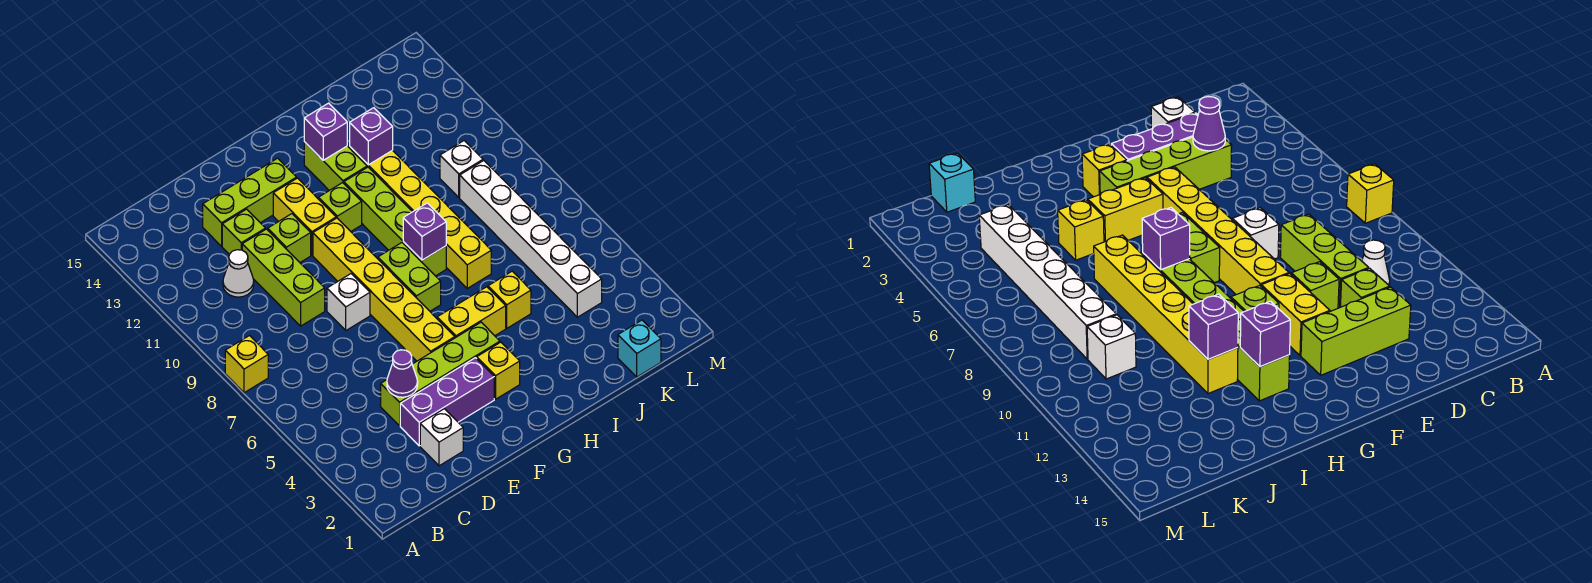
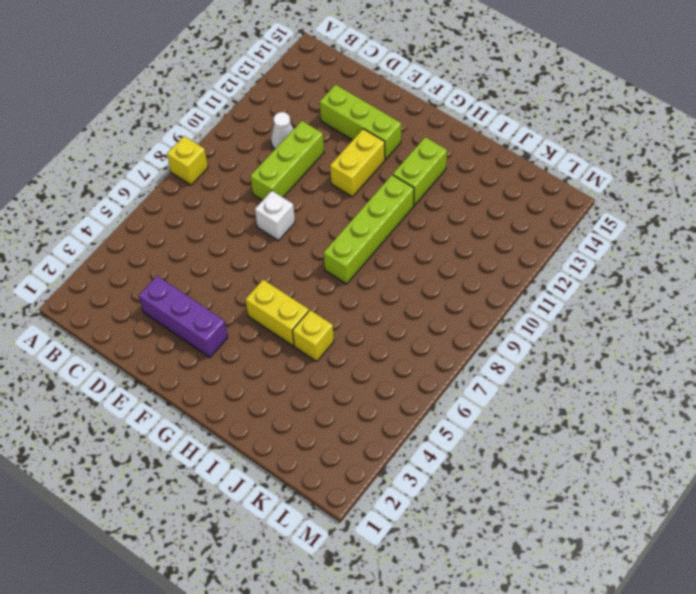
none -> white 1x1 brick [420,409,463,466]
none -> lime 1x4 brick [381,322,500,426]
none -> lime 1x1 brick [222,209,265,254]

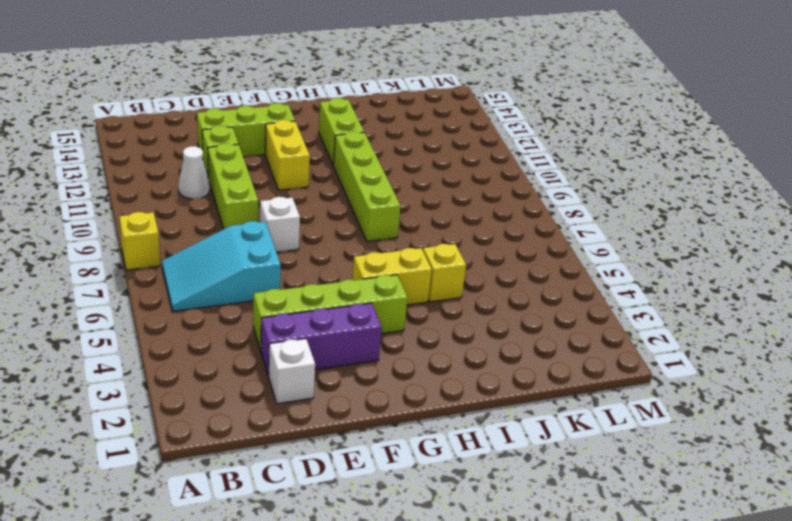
cyan 2x3 slope [162,221,281,311] -> none
none -> lime 1x1 brick [268,214,311,262]
none -> yellow 1x6 brick [313,218,455,361]
none -> yellow 1x1 brick [477,342,520,399]

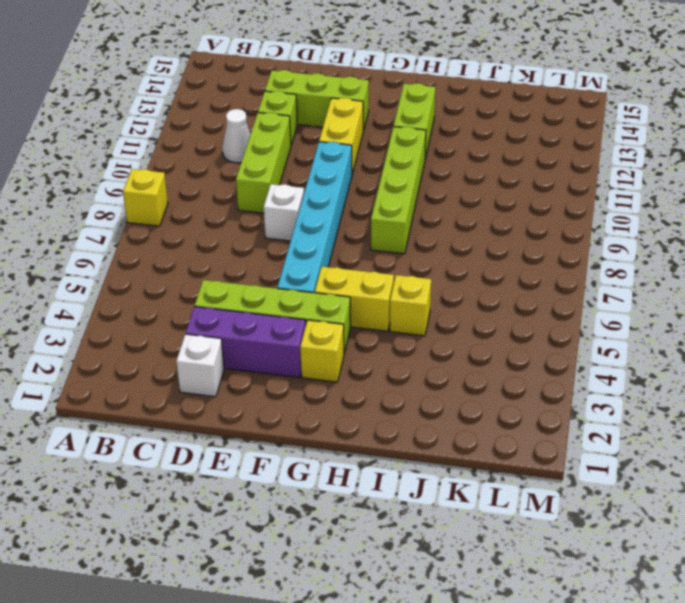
cyan 1x6 brick [277,142,352,293] -> yellow 1x6 brick [313,218,455,361]
none -> lime 1x1 brick [268,214,311,262]
none -> lime 1x2 brick [378,243,441,311]
none -> lime 1x1 brick [319,183,362,231]

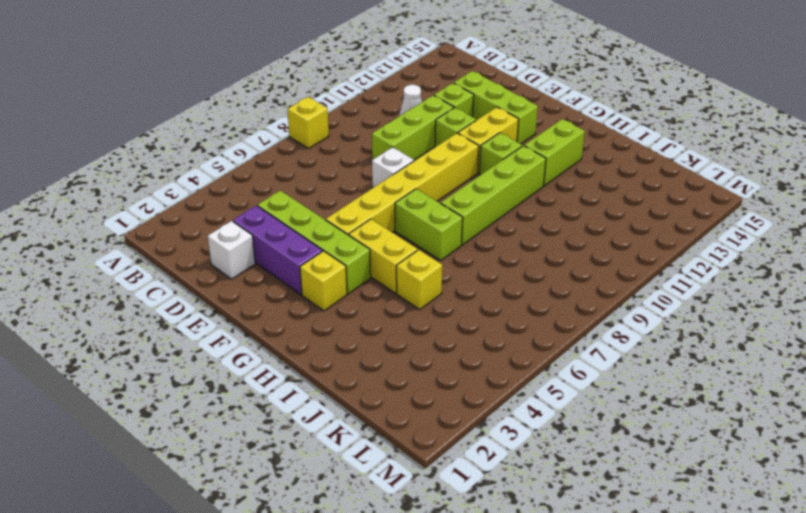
lime 1x2 brick [395,189,463,260] -> lime 1x2 brick turned to [378,243,441,311]
none -> yellow 1x6 brick [350,147,491,288]
none -> cyan 1x1 brick [618,320,661,377]
none -> white 1x6 brick [460,161,602,317]

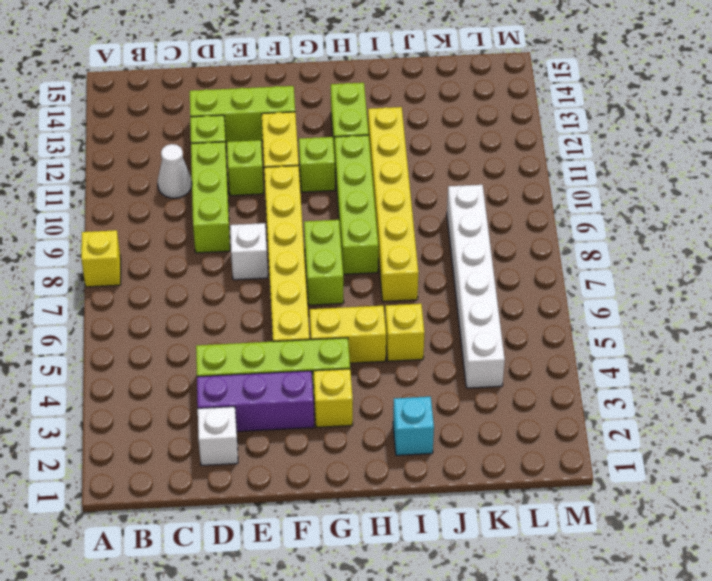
cyan 1x1 brick [393,397,434,455] -> cyan 1x1 brick moved to [618,320,661,377]
none -> white 1x1 brick [440,141,483,197]
none -> purple 1x1 cone [387,350,418,397]
none -> purple 1x1 brick [403,203,446,260]

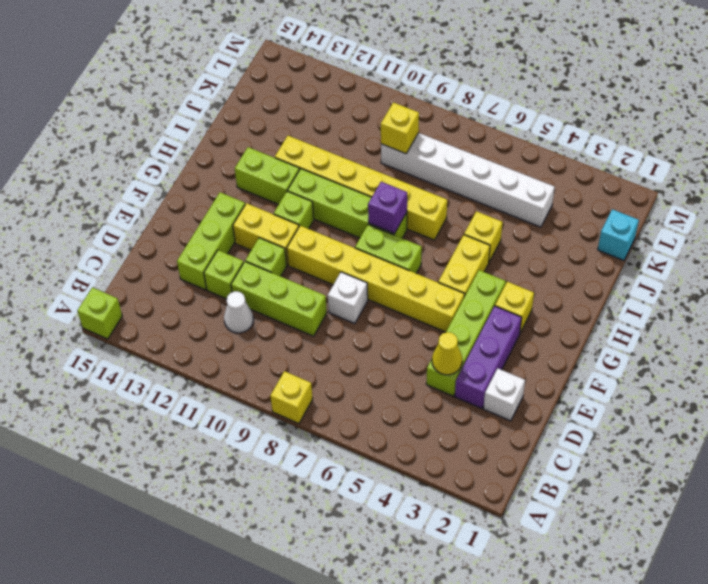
lime 1x1 brick [77,288,122,339] -> none
yellow 1x1 cone [432,332,462,375] -> purple 1x1 cone [387,350,418,397]
yellow 1x1 brick [381,102,419,154] -> none
none -> white 1x1 brick [440,141,483,197]
none -> purple 1x1 brick [304,103,347,160]
none -> purple 1x1 brick [350,108,393,165]

